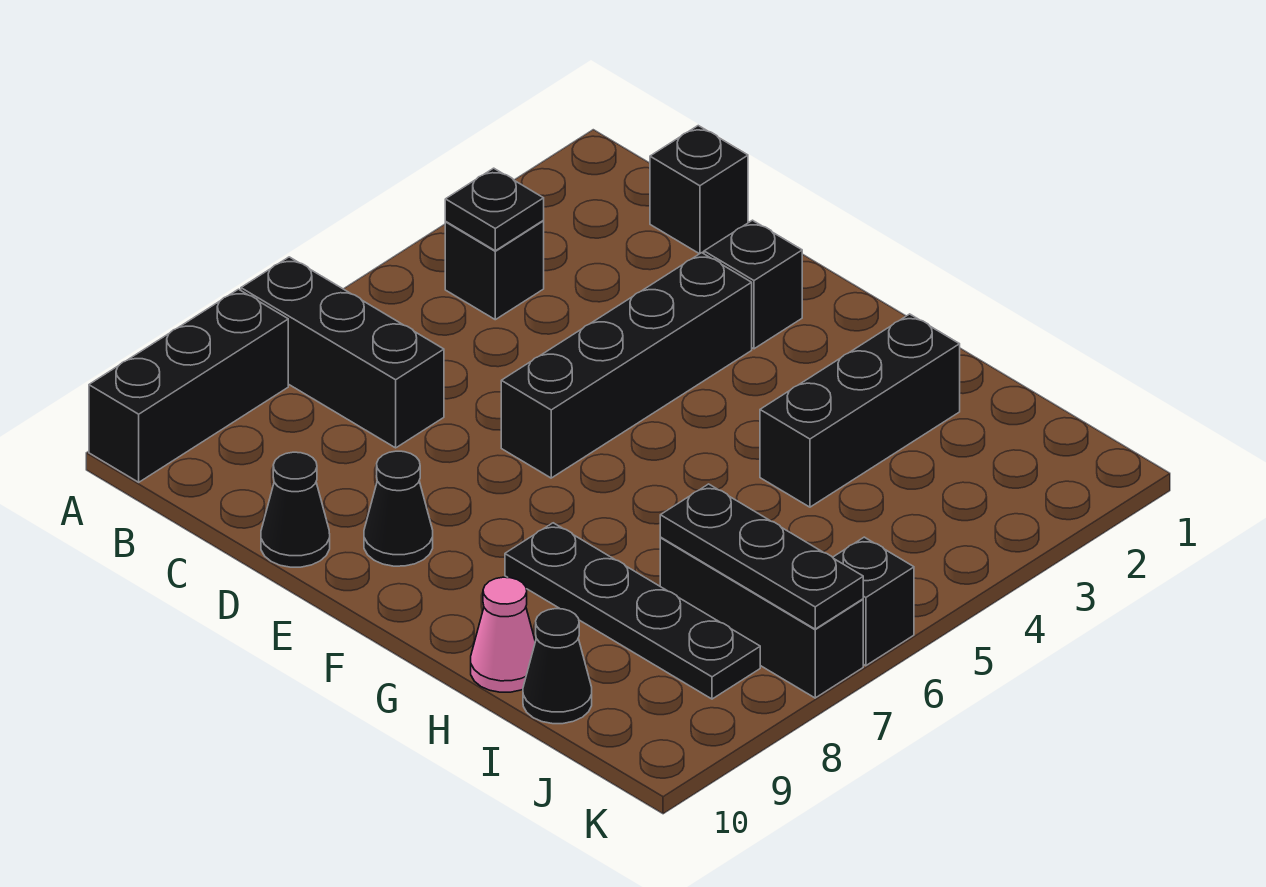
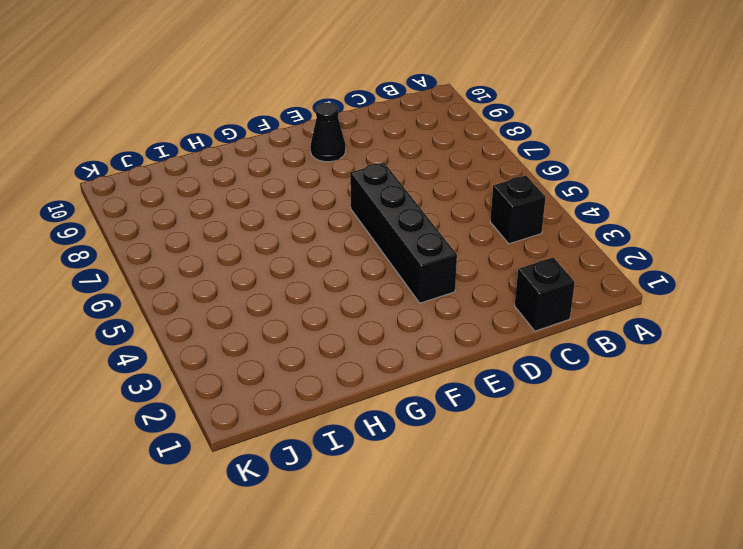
none -> black 1x3 brick [241,257,444,448]
none -> black 1x3 brick [89,289,288,482]
none -> black 1x1 cone [261,452,330,567]

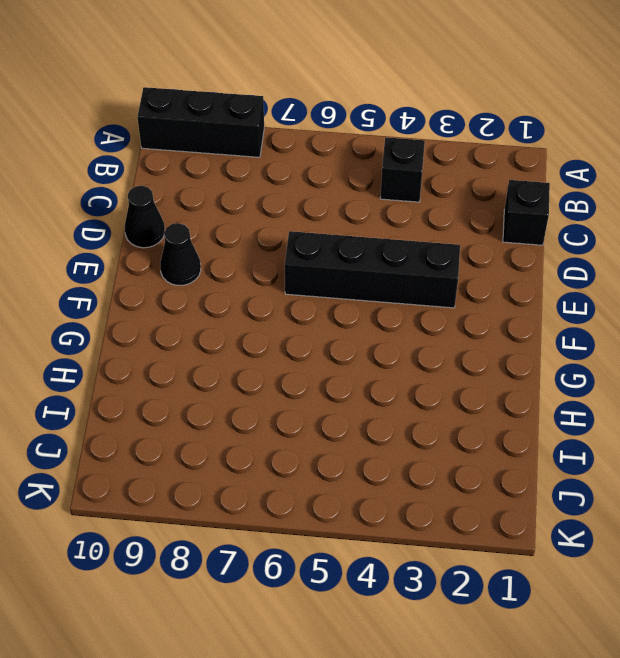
none -> black 1x3 brick [241,257,444,448]
none -> black 1x1 brick [704,220,802,349]
none -> black 1x4 plate [505,523,760,699]

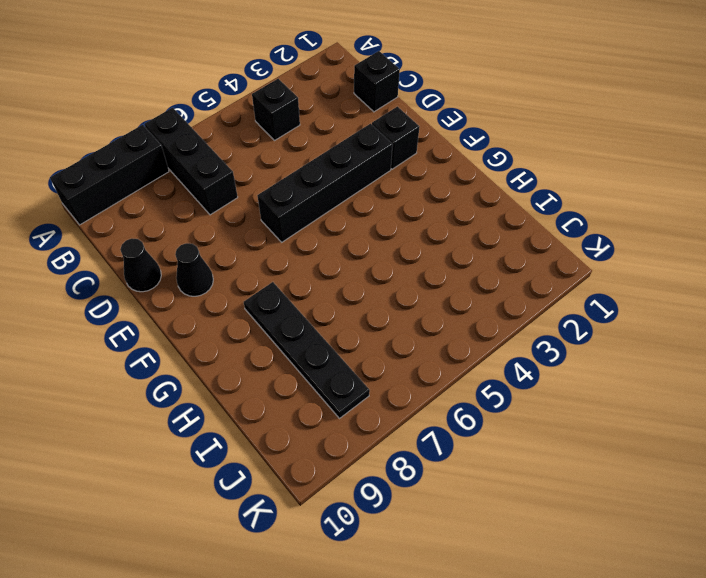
none -> black 1x3 brick [760,314,960,507]
none -> pink 1x1 cone [471,577,535,692]
none -> black 1x3 brick [660,538,863,698]

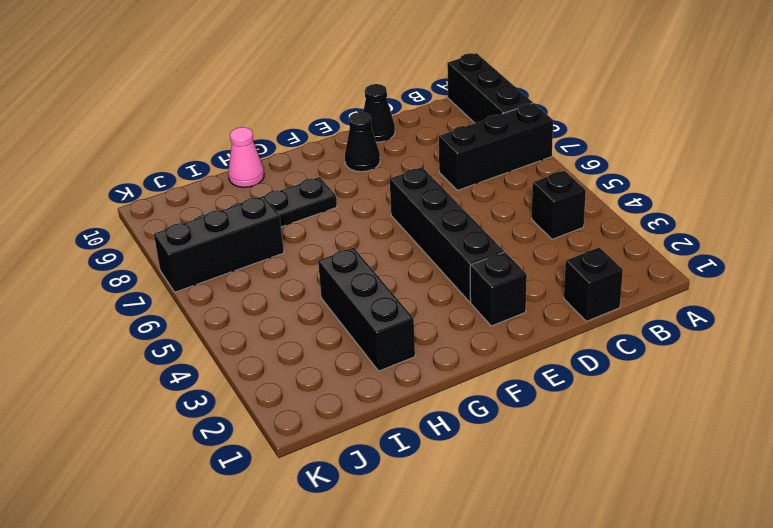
none -> black 1x1 cone [523,609,592,724]
none -> black 1x1 brick [833,537,914,666]
none -> black 1x1 plate [445,168,544,251]

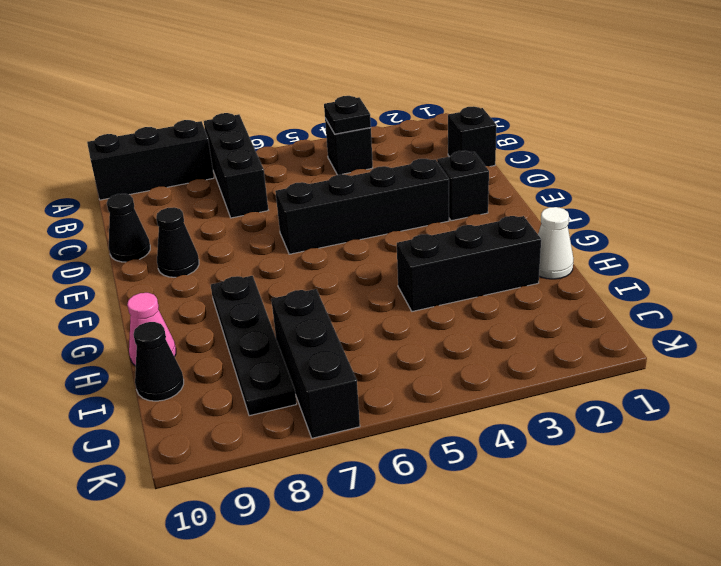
white 1x1 cone [538,207,573,279] -> none
none -> black 1x1 brick [833,537,914,666]
none -> black 1x3 plate [660,484,863,629]

